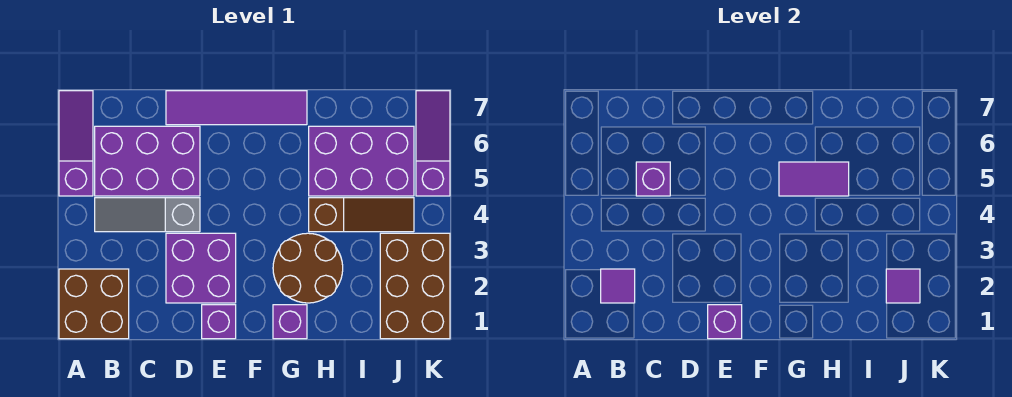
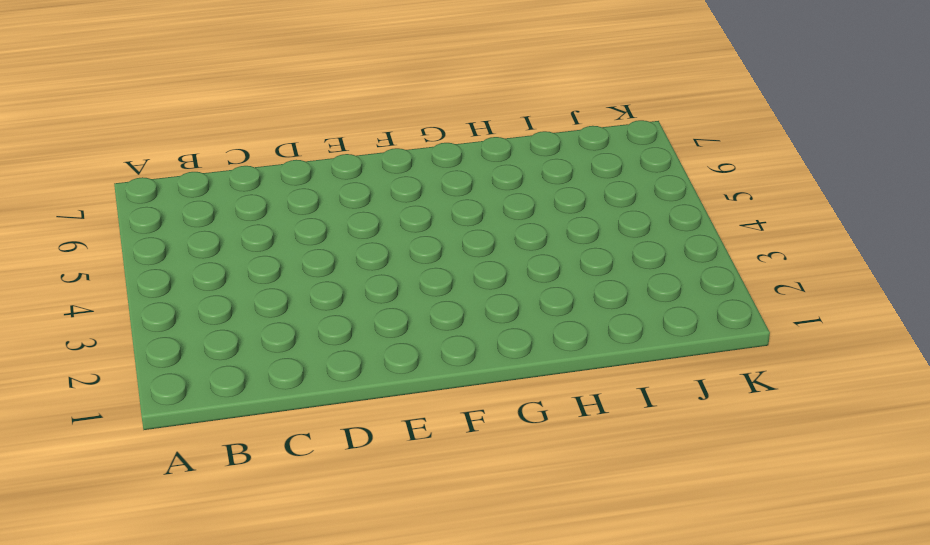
none -> brown 2x2 brick [59,269,129,339]
none -> purple 1x3 slope [59,91,93,196]
none -> grey 1x3 slope [95,198,200,232]

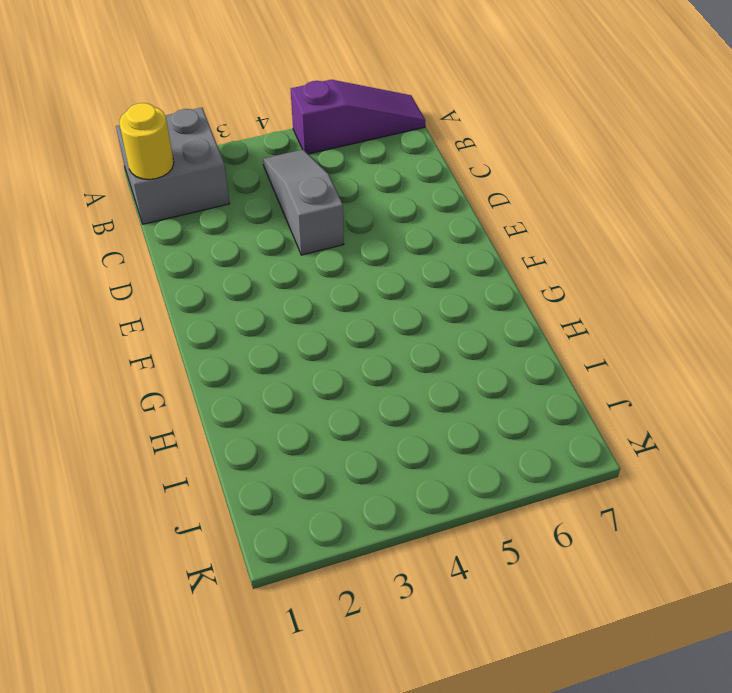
grey 2x2 brick [116,108,229,224] -> brown 2x2 brick [59,269,129,339]
yellow 1x1 round brick [120,103,174,180] -> none
none -> purple 2x3 brick [95,126,200,196]
none -> purple 2x2 brick [166,233,236,303]
none -> purple 1x4 tile [166,91,307,125]

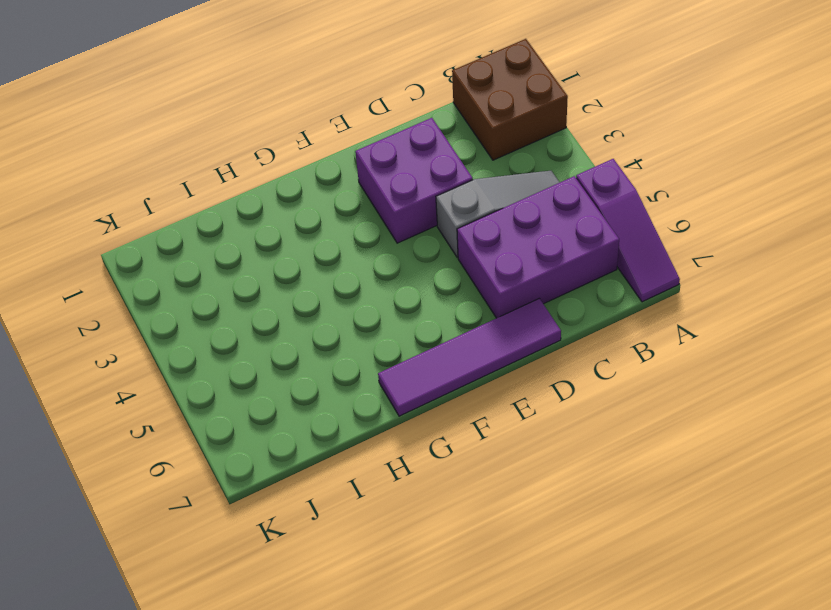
none -> purple 1x1 brick [202,305,236,339]
none -> purple 1x1 brick [273,305,307,339]
none -> brown 2x2 round brick [273,233,343,303]

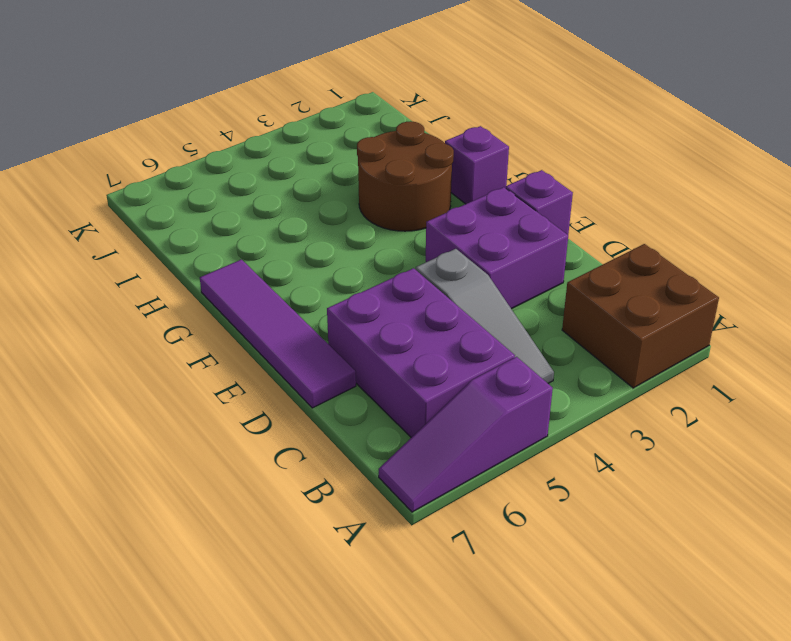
none -> brown 1x3 slope [309,198,414,232]
none -> purple 2x3 brick [309,126,414,196]
none -> brown 2x3 brick [380,233,450,339]

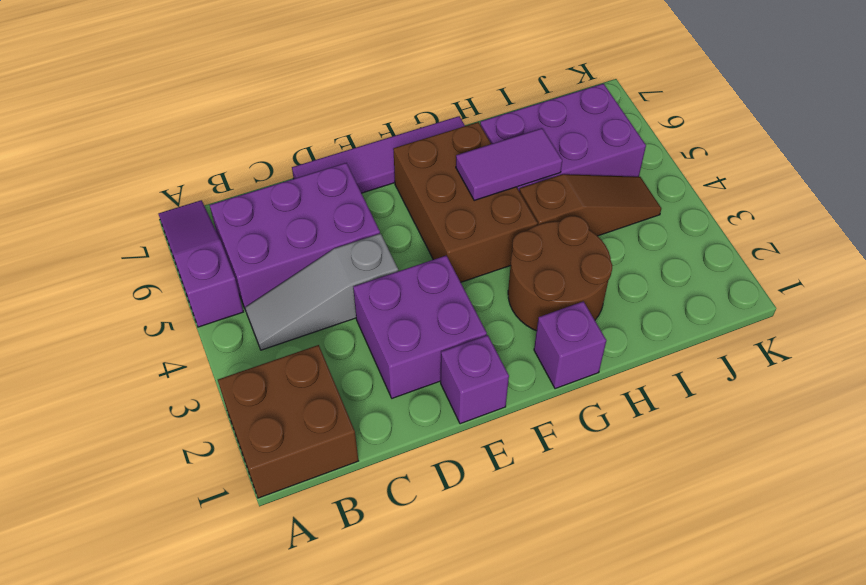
brown 2x3 brick [393,122,538,282] -> brown 2x3 brick moved to [380,233,450,339]
none -> purple 1x3 slope [416,91,450,196]
none -> purple 1x1 tile [601,269,635,303]
none -> purple 1x1 brick [636,162,670,196]

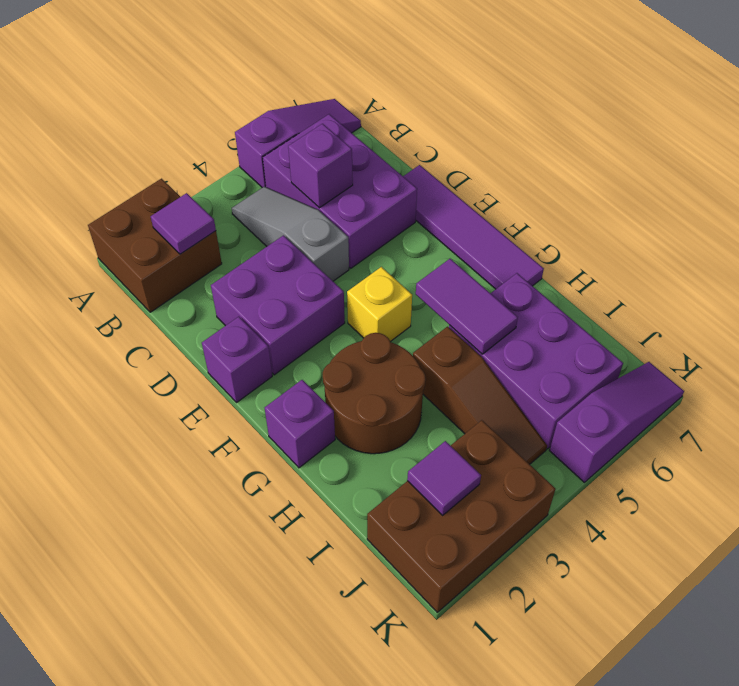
yellow 1x1 brick [347,267,412,342] -> none
none -> purple 1x1 brick [708,305,742,339]

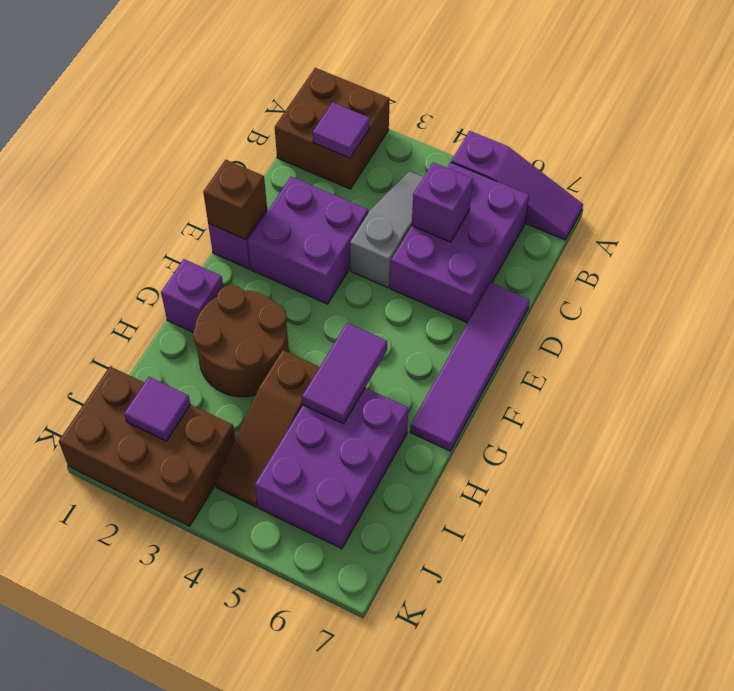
brown 1x1 brick [203,160,267,240] -> purple 1x1 brick [708,305,742,339]
none -> purple 1x3 slope [416,91,450,196]

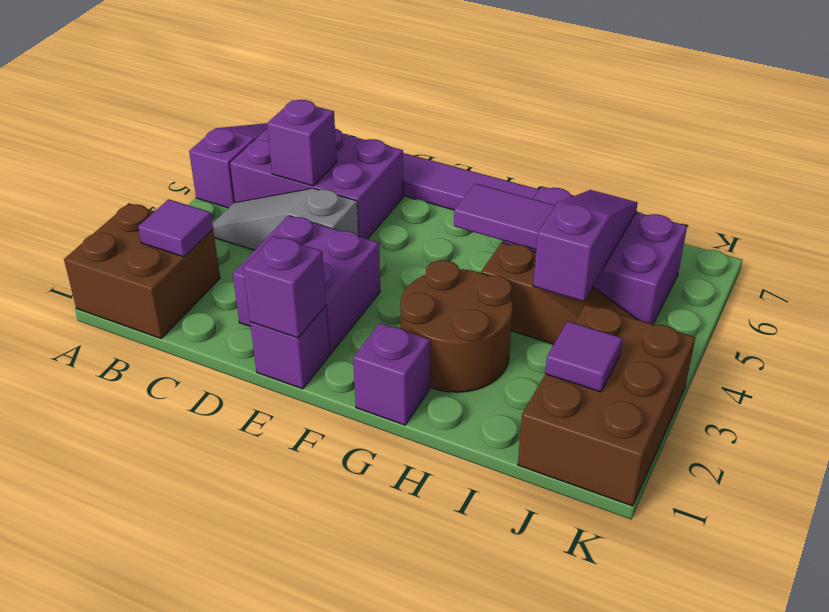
purple 1x3 slope [533,190,638,301] -> purple 1x3 slope moved to [416,91,450,196]

